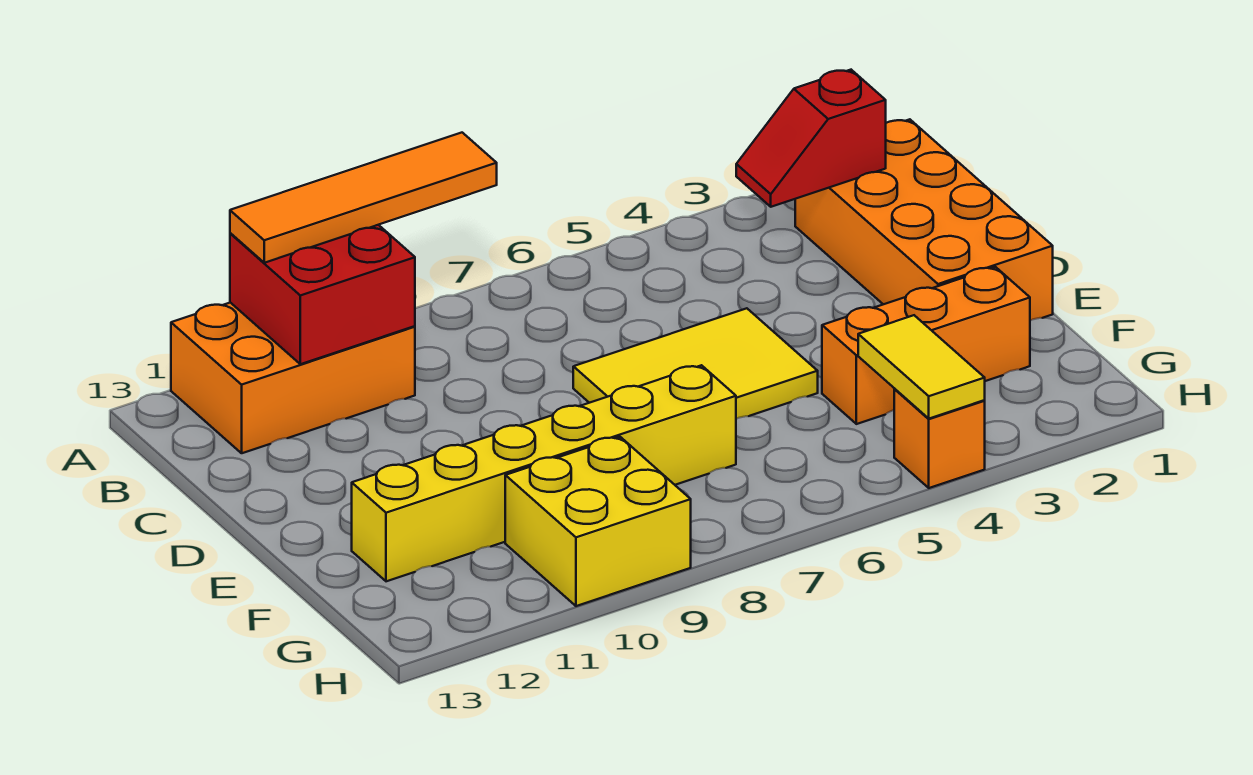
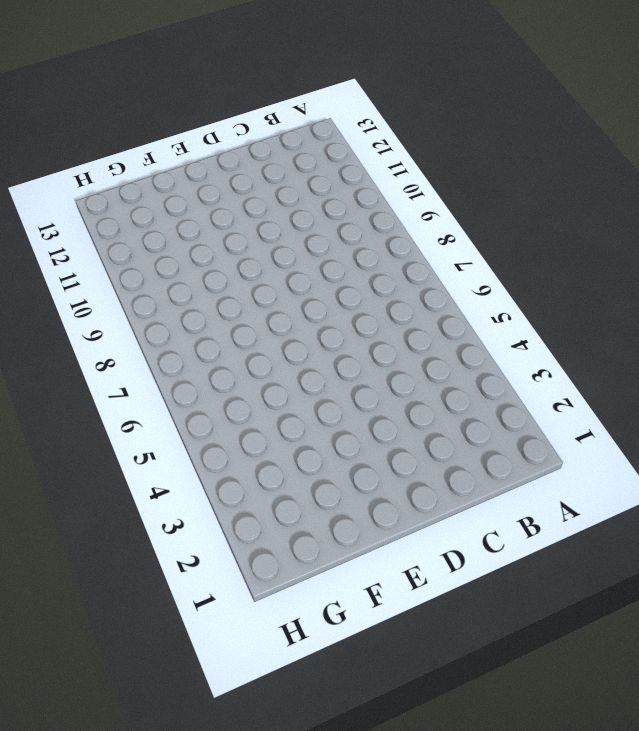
none -> orange 2x3 brick [171,303,415,453]
none -> orange 2x4 brick [795,119,1053,321]

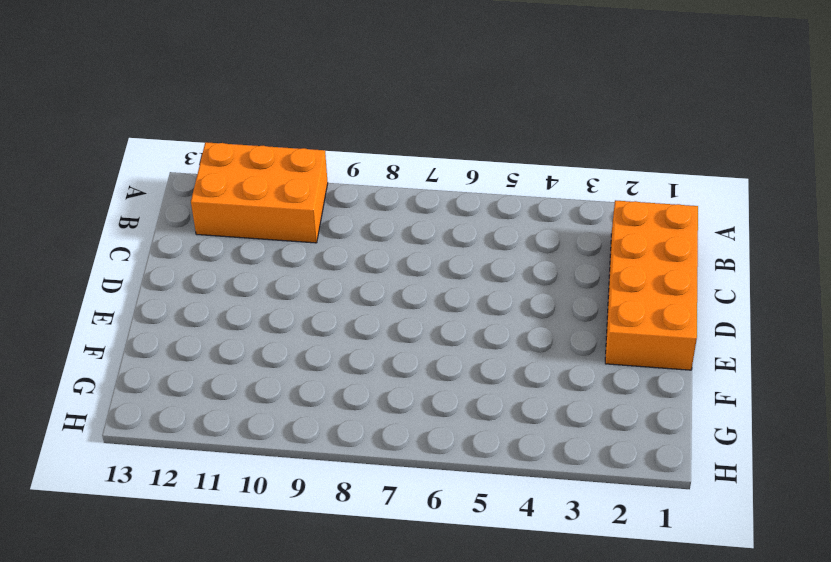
none -> yellow 2x3 tile [573,308,818,419]
none -> orange 1x3 brick [822,267,1030,424]

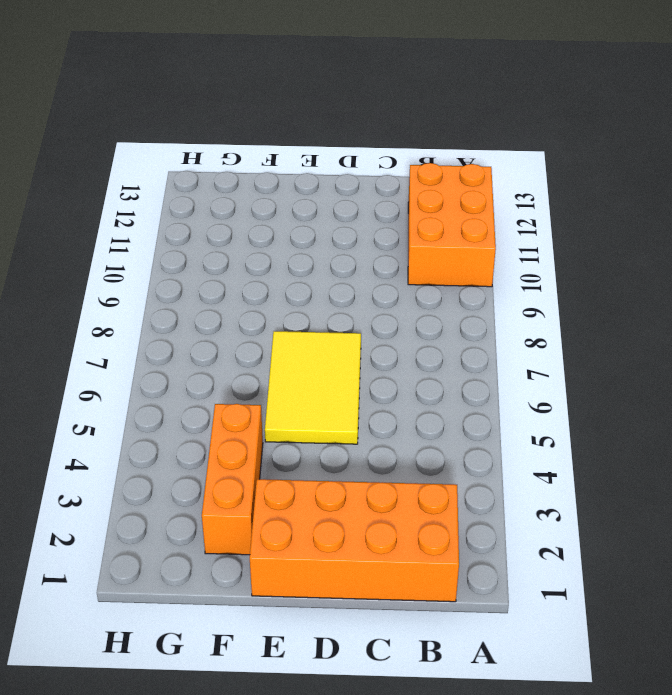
none -> yellow 1x6 brick [352,365,736,581]
none -> yellow 2x2 brick [505,437,691,606]

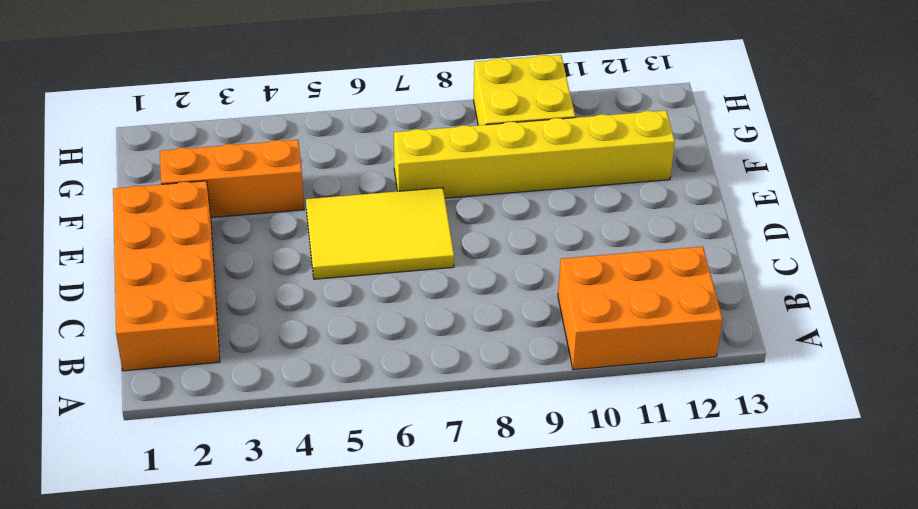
none -> orange 1x1 brick [894,389,985,488]
none -> red 2x2 brick [230,225,415,364]

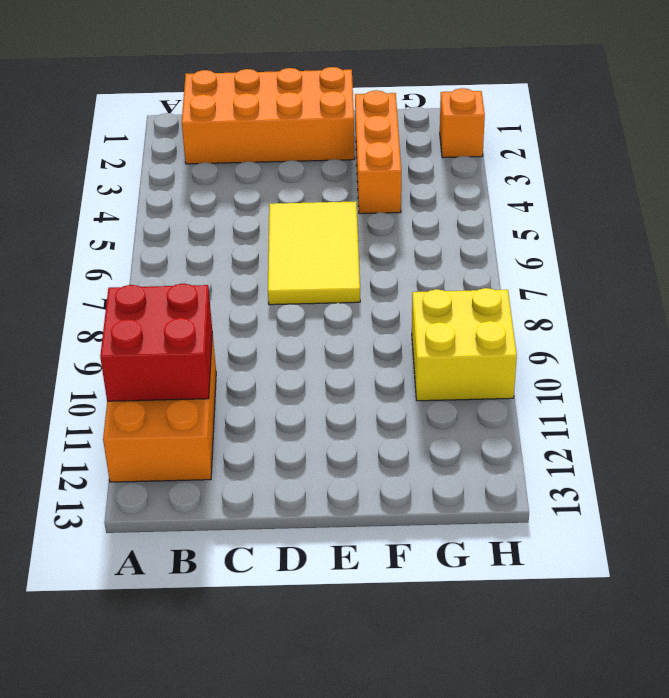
orange 1x1 brick [440,88,485,158] -> orange 1x1 brick moved to [894,389,985,488]
none -> yellow 1x6 brick [352,365,736,581]
none -> red 1x2 slope [736,70,886,207]

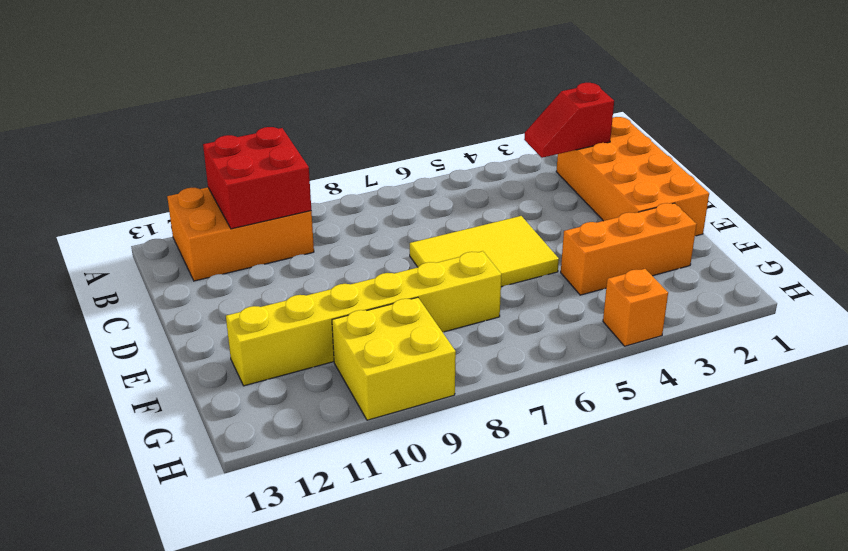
none -> yellow 1x2 tile [858,315,985,419]
none -> orange 1x4 tile [230,133,497,263]

